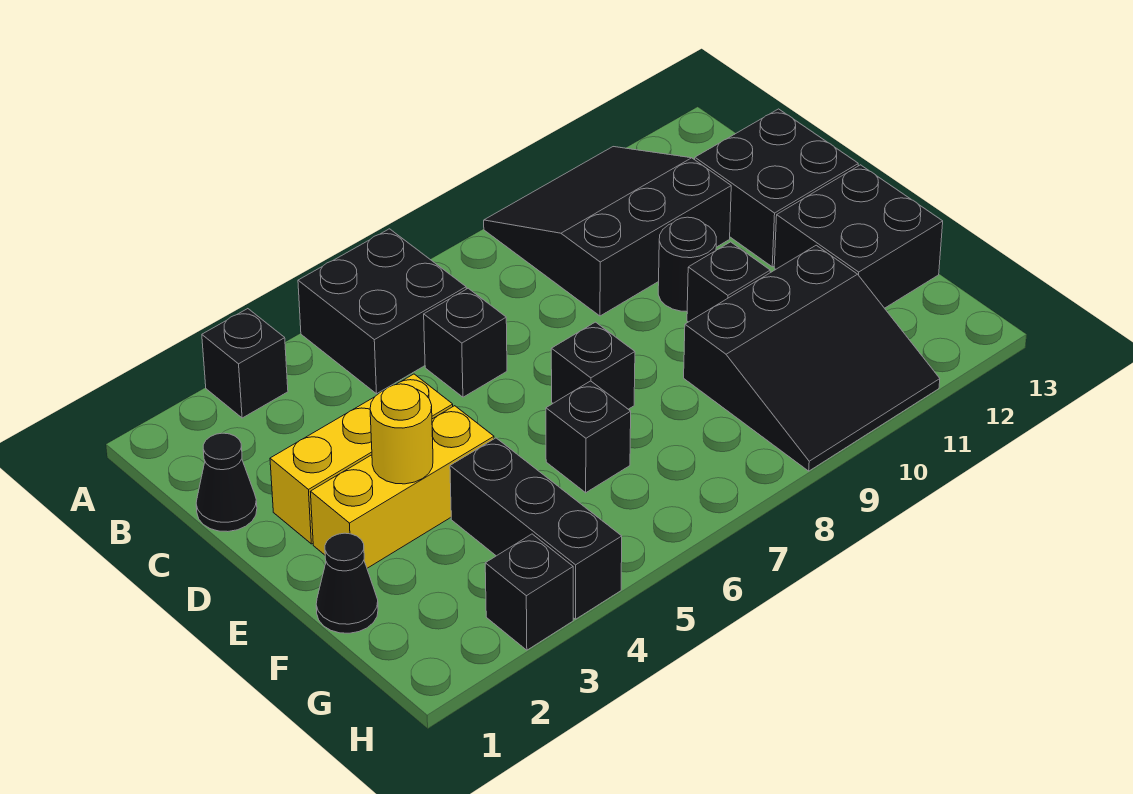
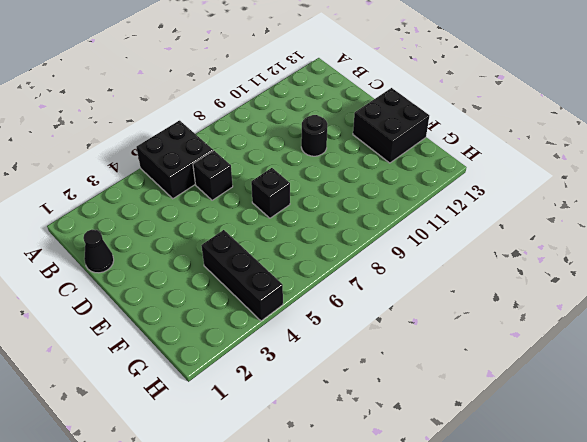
none -> black 1x1 brick [202,309,288,418]
none -> black 3x3 slope [484,147,731,316]
none -> black 2x2 brick [695,109,858,267]

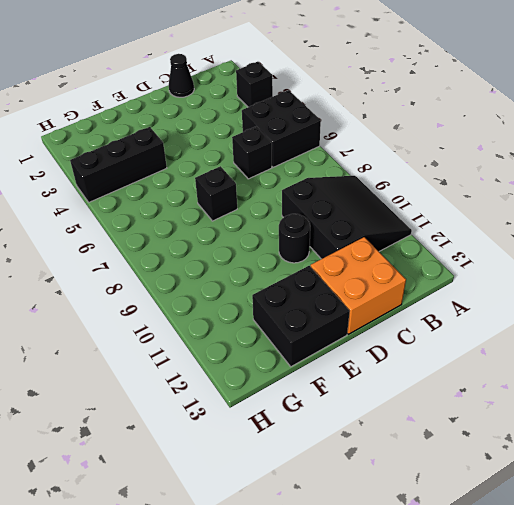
orange 2x2 brick [310,237,406,334] -> black 2x2 brick [695,109,858,267]
none -> yellow 1x3 brick [270,374,453,544]
none -> yellow 1x3 brick [311,406,494,568]
none -> black 1x1 brick [687,242,770,322]

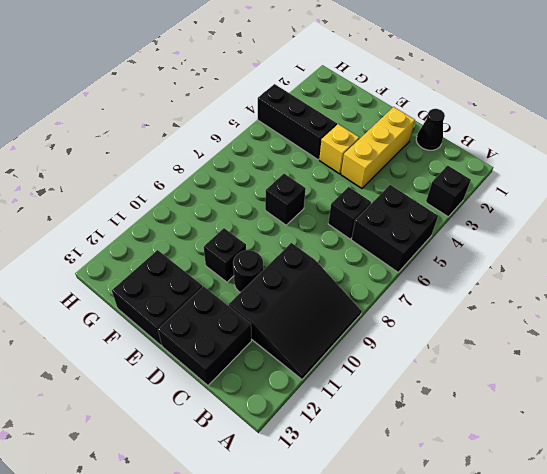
yellow 1x1 brick [319,124,359,174] -> yellow 1x3 brick [311,406,494,568]
none -> black 1x1 cone [316,533,378,633]
none -> black 1x1 brick [546,381,631,493]
none -> black 3x3 slope [684,245,940,471]

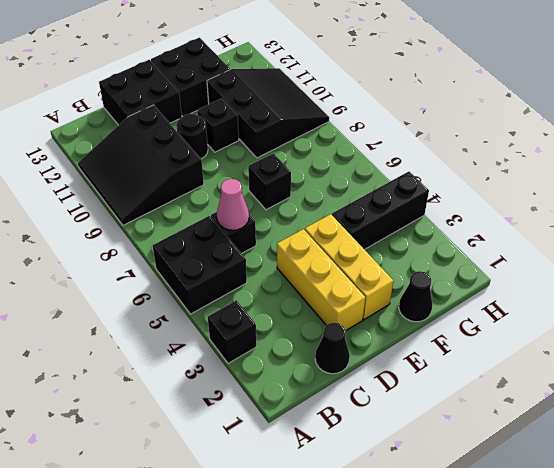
pink 1x1 cone [217,179,249,230] -> none
none -> black 1x1 brick [546,381,631,493]
none -> black 1x1 brick [485,534,573,650]
none -> yellow 1x1 round brick [370,384,433,484]

